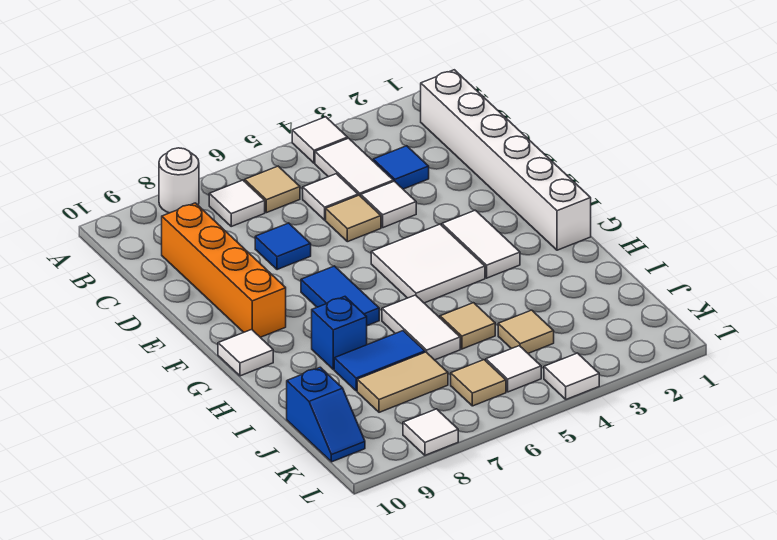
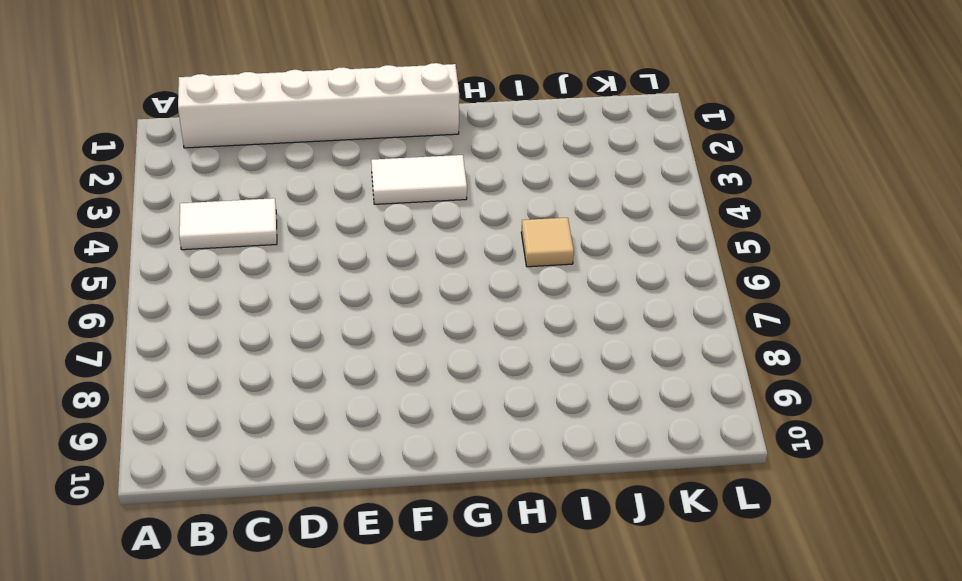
none -> white 1x1 tile [292,117,348,163]
none -> white 1x1 round brick [159,148,199,213]
none -> tan 1x1 tile [244,166,300,213]

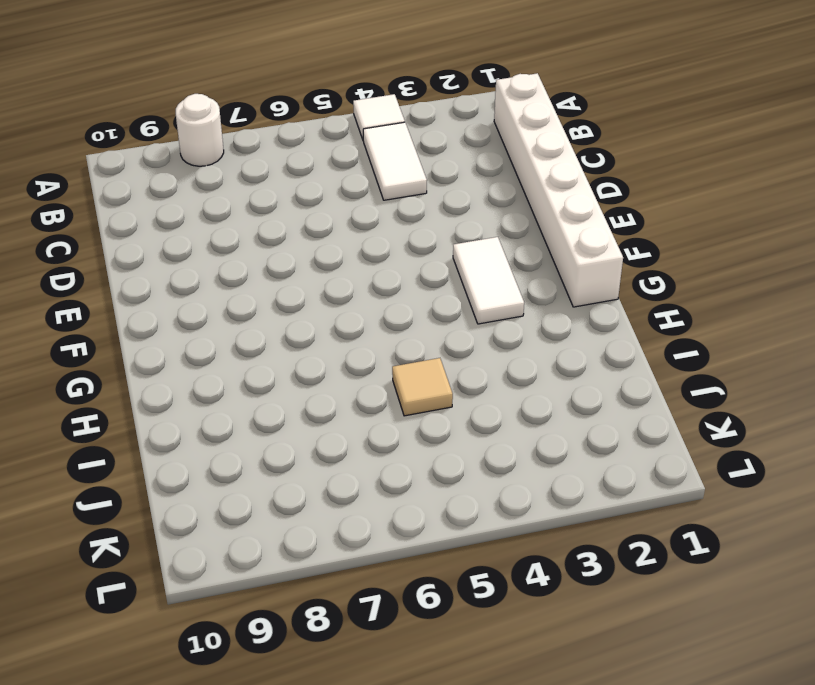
none -> tan 1x1 tile [244,166,300,213]
none -> white 1x1 tile [209,180,265,226]
none -> blue 1x1 tile [373,146,429,189]

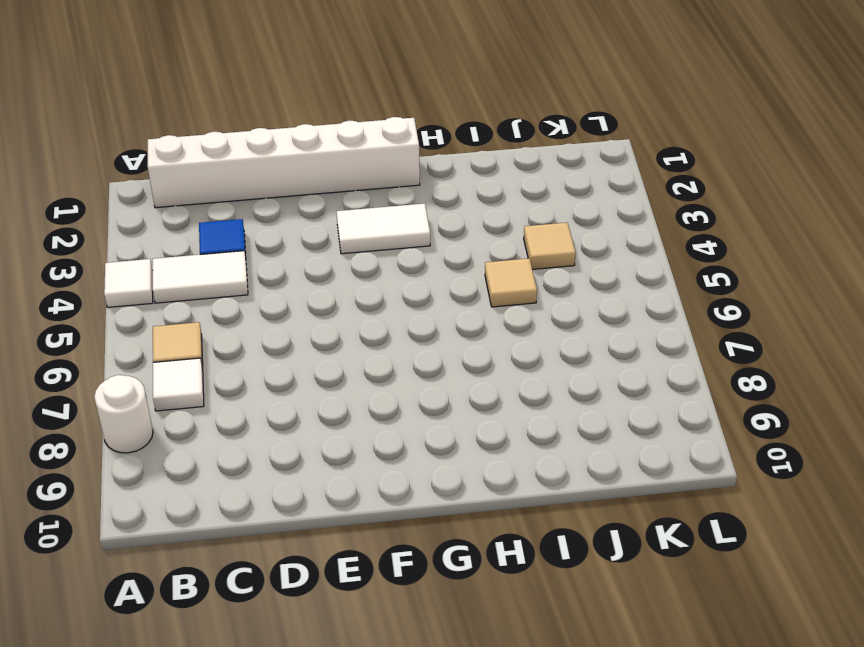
none -> white 1x1 tile [303,174,358,220]
none -> orange 1x4 brick [162,203,286,337]
none -> white 1x1 tile [361,181,416,228]

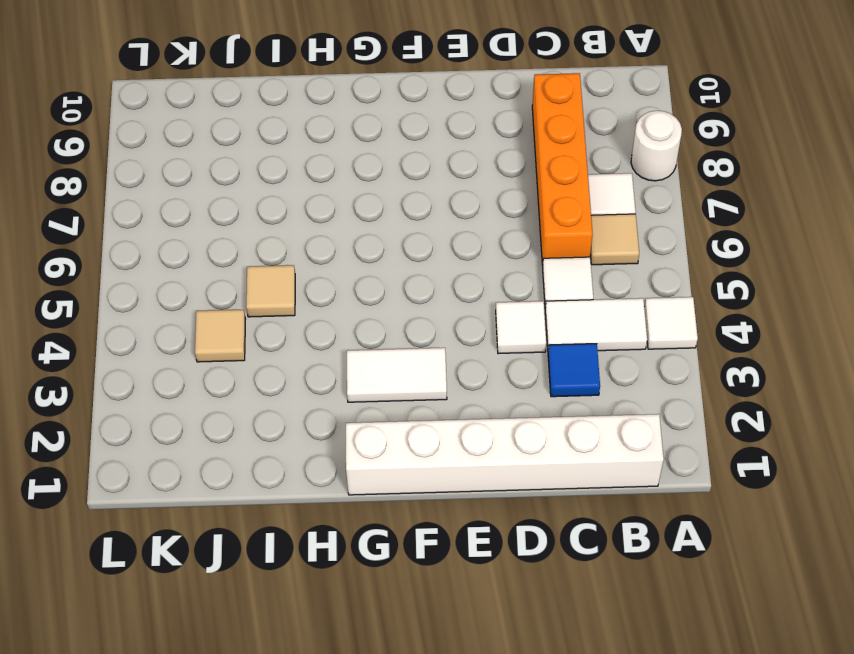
orange 1x4 brick [532,73,593,266] -> orange 1x4 brick turned to [162,203,286,337]
none -> tan 1x1 tile [326,195,381,242]
none -> blue 1x1 tile [255,223,311,270]
none -> white 2x2 tile [371,224,485,303]

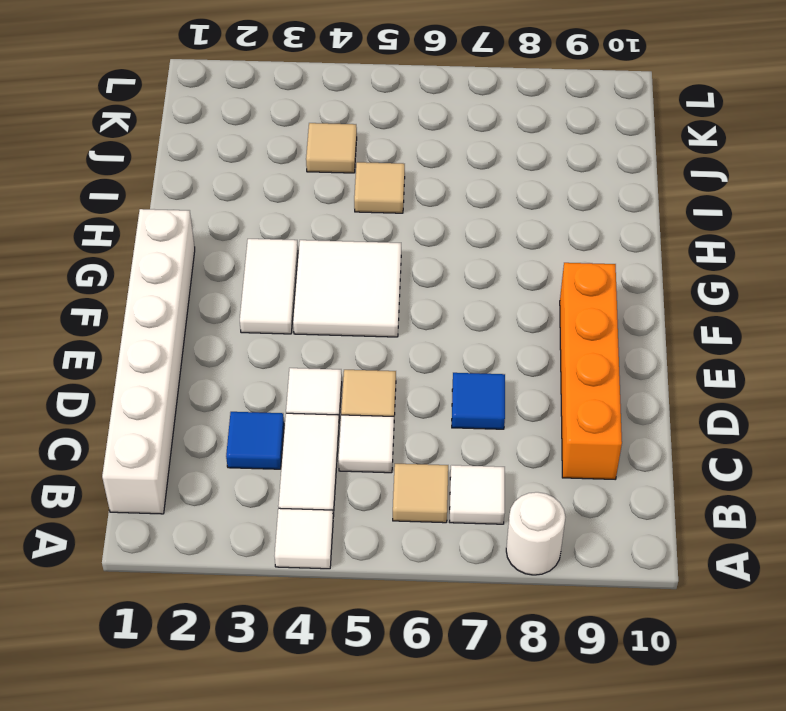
none -> blue 1x2 tile [301,266,379,326]
none -> white 1x1 tile [218,330,273,376]
none -> white 1x2 tile [382,295,460,360]

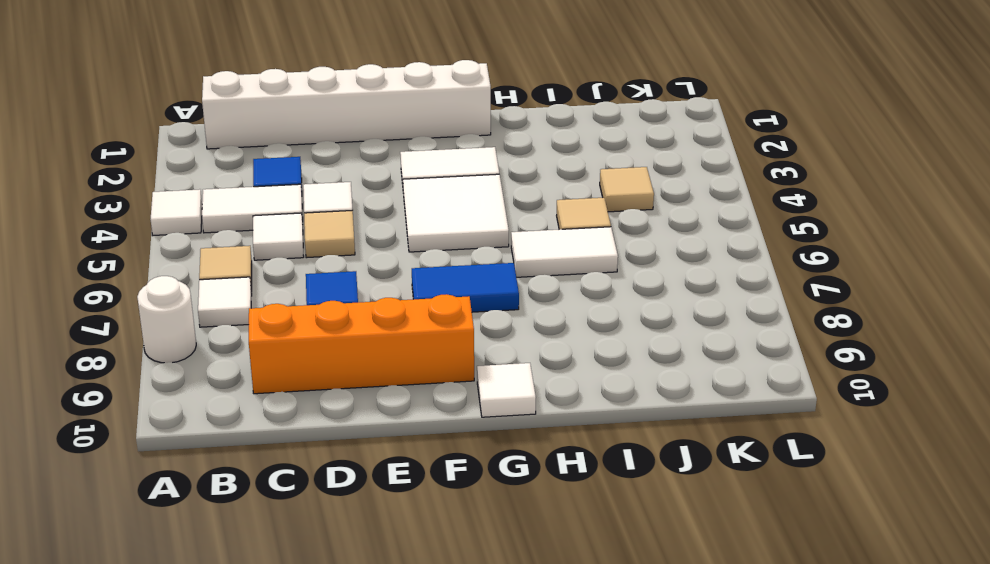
none -> blue 1x1 brick [312,297,367,369]
none -> blue 1x2 tile [334,331,425,391]
none -> tan 1x2 tile [357,352,448,412]

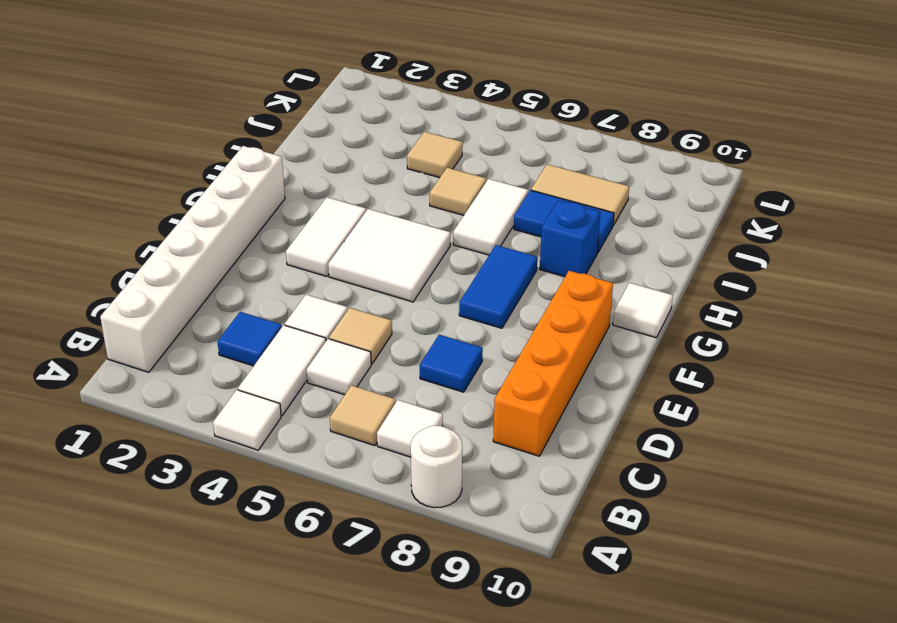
none -> blue 1x2 slope [287,367,365,462]
none -> white 1x1 tile [486,346,541,392]
none -> tan 1x1 tile [451,360,506,406]

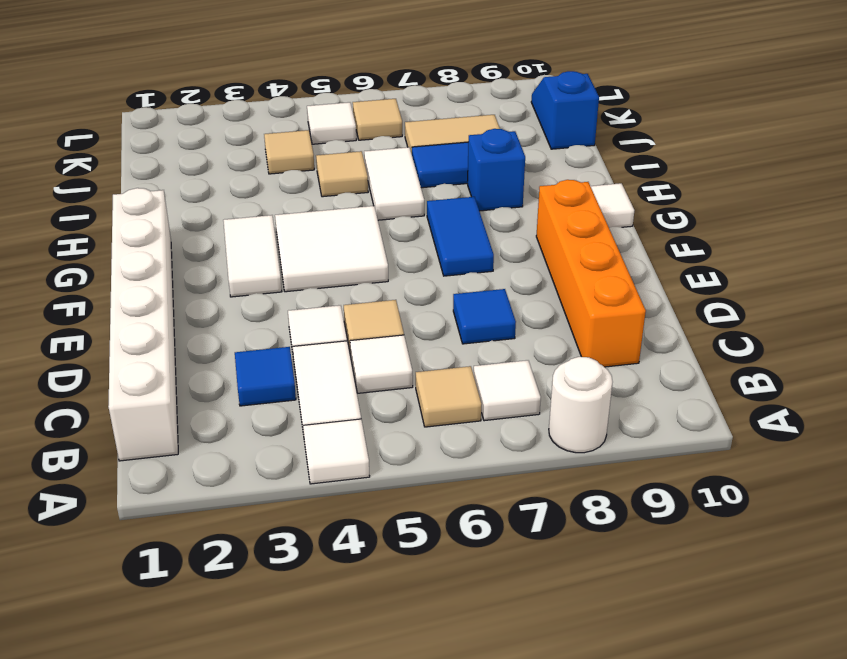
none -> white 1x1 tile [544,353,599,399]
none -> white 1x1 tile [403,409,458,455]

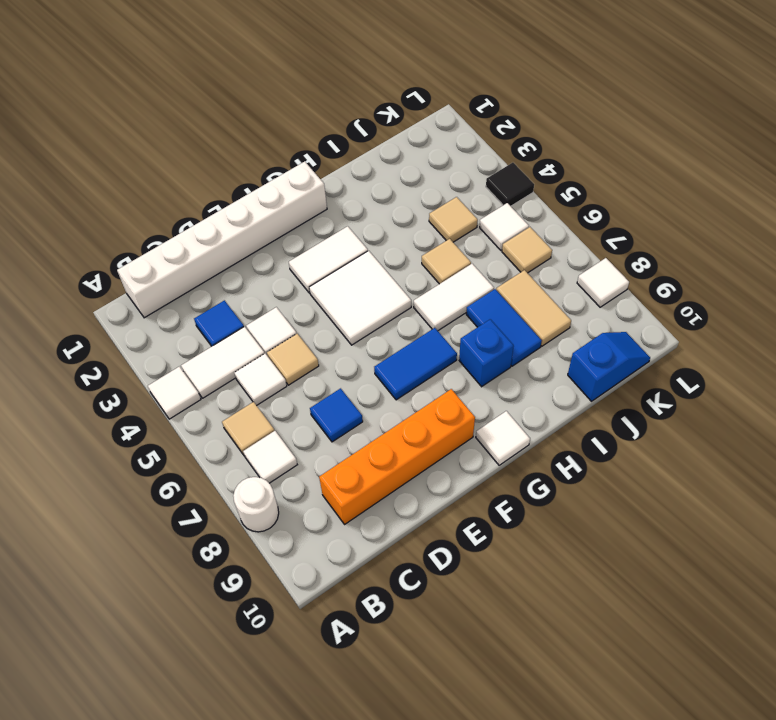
black 1x1 tile [486,163,534,206] -> white 1x1 tile [544,353,599,399]

